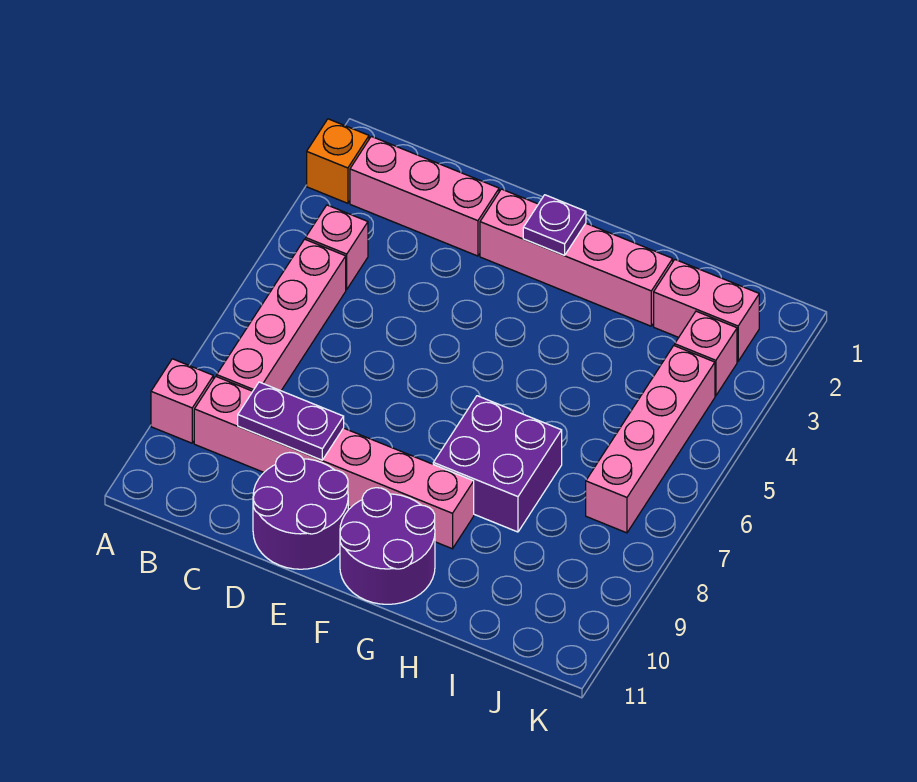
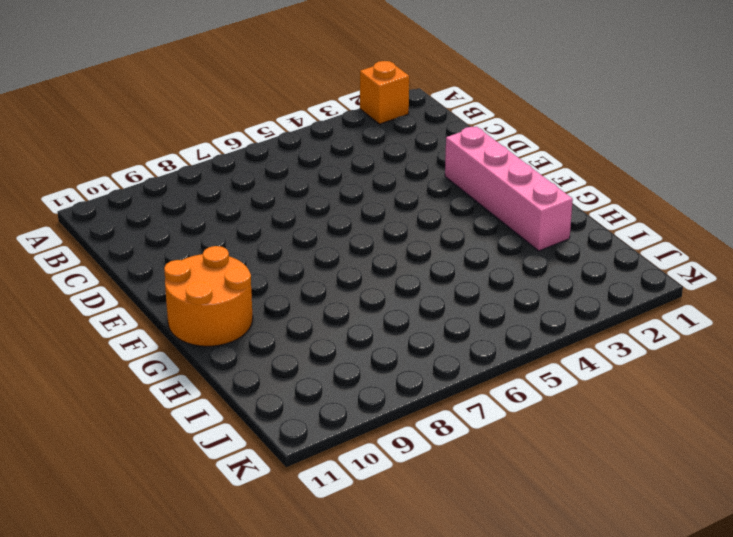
orange 2x2 round brick [164,246,253,346] -> purple 2x2 round brick [340,488,435,604]
none -> pink 1x1 brick [151,359,213,443]
none -> pink 1x3 brick [350,136,499,256]
none -> pink 1x1 brick [306,205,368,289]

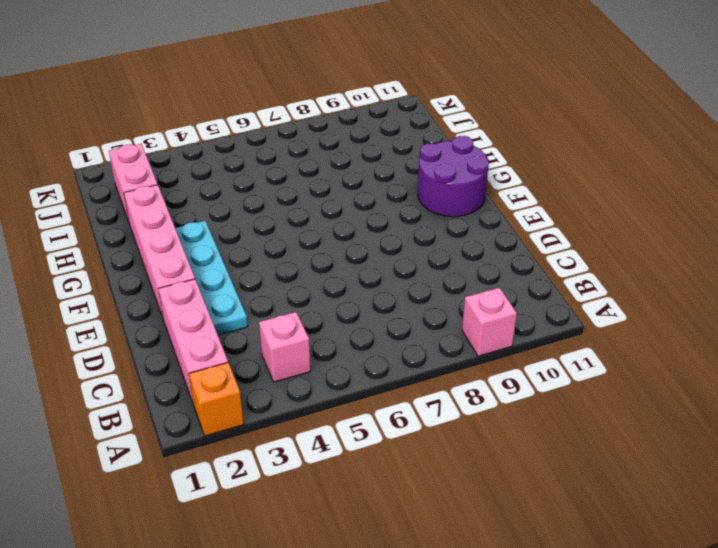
cyan 1x4 plate [175,221,248,335] -> none
none -> pink 1x4 brick [217,239,346,391]
none -> pink 1x6 brick [194,376,474,549]
none -> purple 2x2 round brick [253,453,348,569]

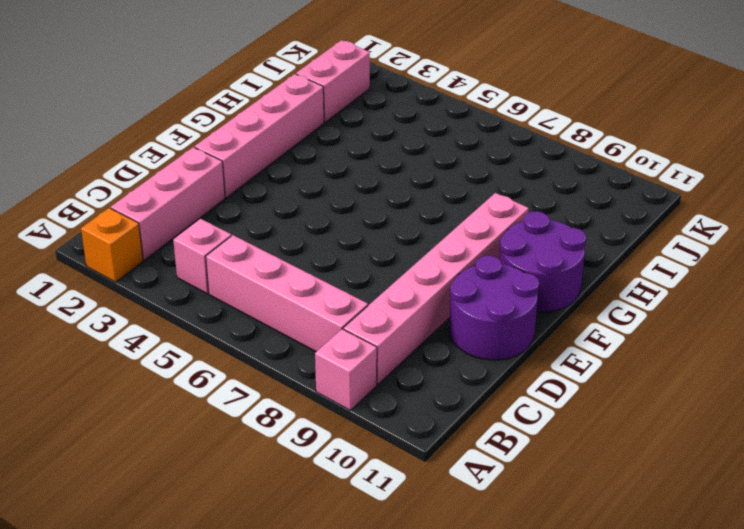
none -> purple 2x2 brick [433,396,562,532]
none -> pink 1x1 brick [675,311,737,396]
none -> pink 1x4 brick [586,346,715,533]

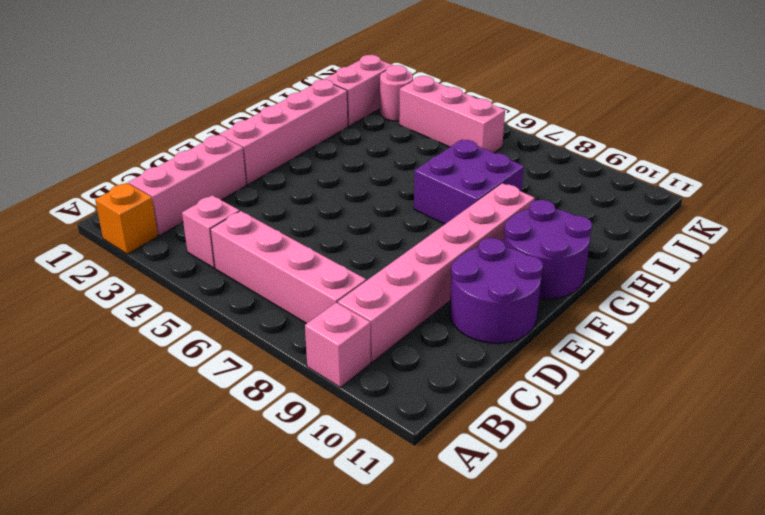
pink 1x1 round brick [380,65,413,121] -> pink 1x1 brick [675,311,737,396]
pink 1x3 brick [399,76,505,153] -> pink 1x4 brick [586,346,715,533]
none -> purple 1x2 plate [238,382,344,460]
none -> purple 1x1 plate [523,195,586,255]

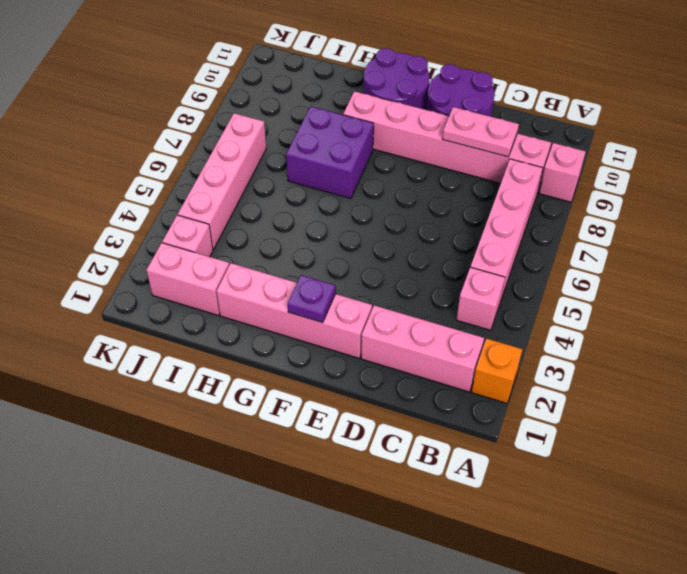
pink 1x2 plate [442,107,519,157] -> purple 1x2 plate [238,382,344,460]

